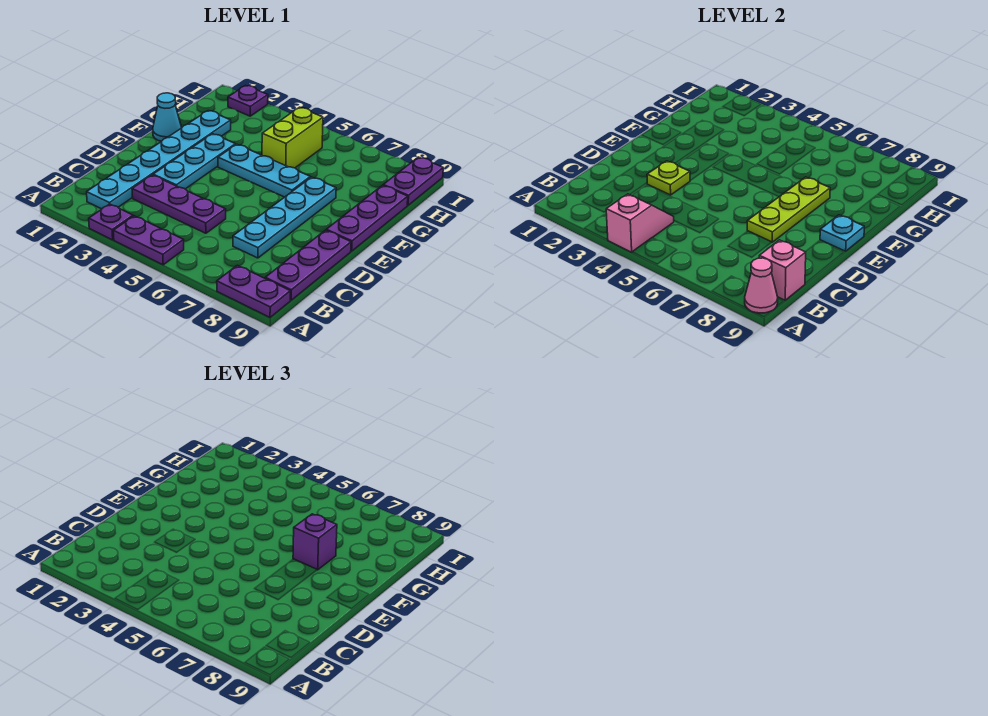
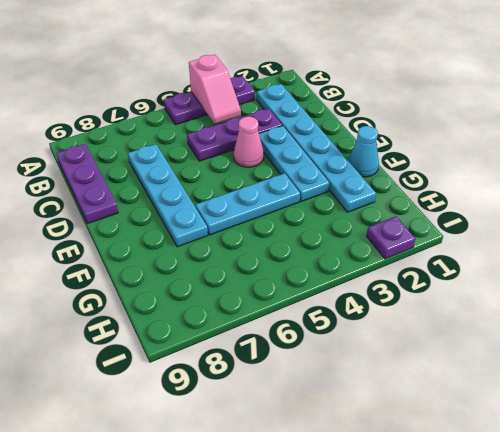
pink 1x1 cone [234,117,264,167] -> pink 1x1 cone moved to [745,258,778,313]
none -> purple 1x2 plate [217,265,290,317]
none -> purple 1x3 plate [326,185,408,251]
none -> lime 1x2 brick [262,107,323,168]

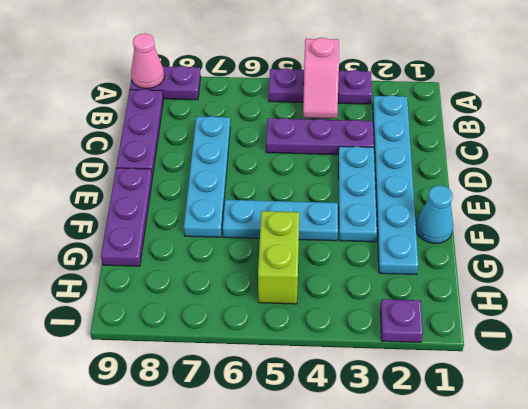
none -> purple 1x2 plate [383,157,443,205]
none -> pink 1x1 brick [759,240,806,300]
none -> lime 1x1 plate [647,161,690,195]

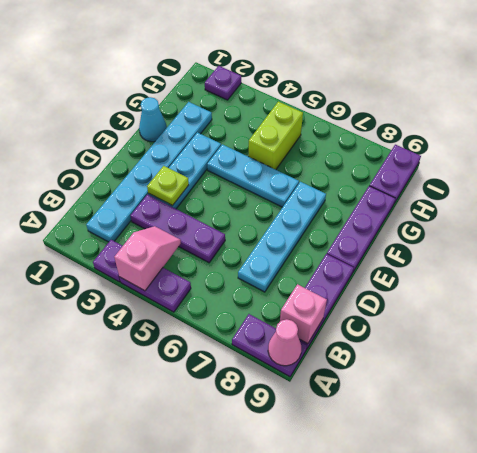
none -> lime 1x3 plate [747,177,830,242]
none -> cyan 1x1 plate [820,215,864,251]
none -> purple 1x1 brick [293,514,337,570]

